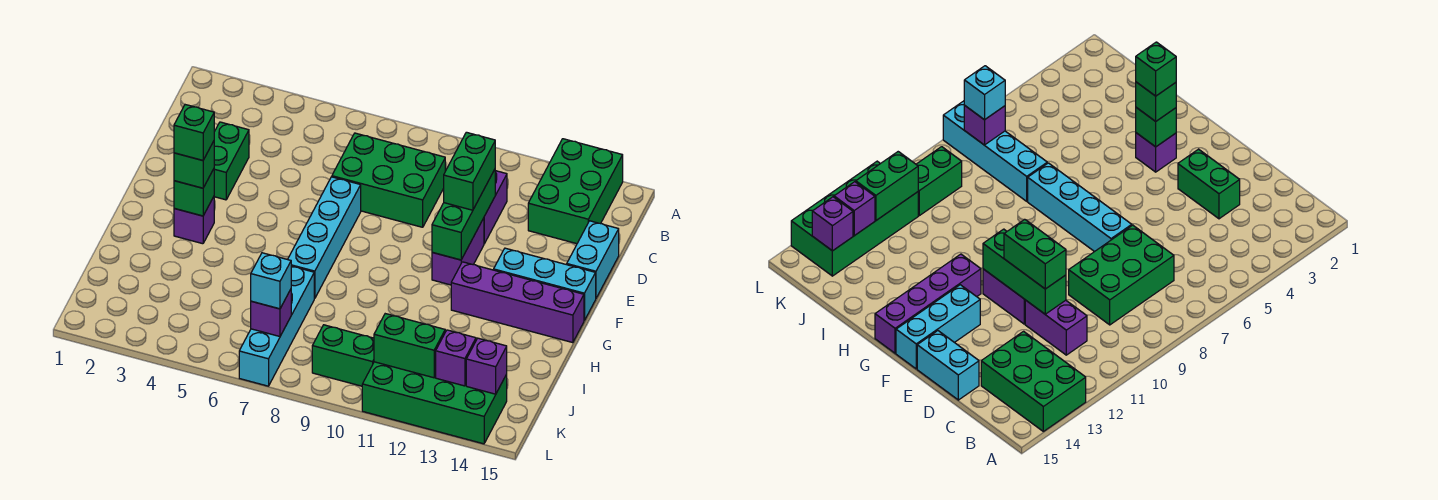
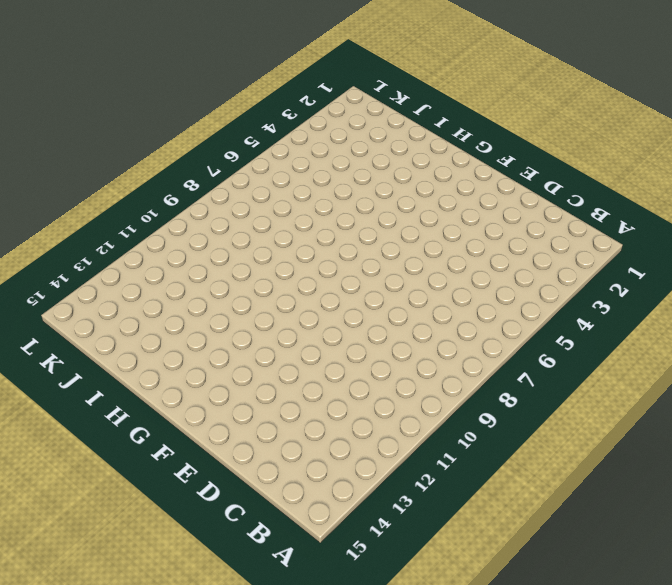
none -> green 2x3 brick [528,139,623,244]
none -> green 2x3 brick [332,133,445,227]
none -> purple 1x2 brick [484,171,507,244]

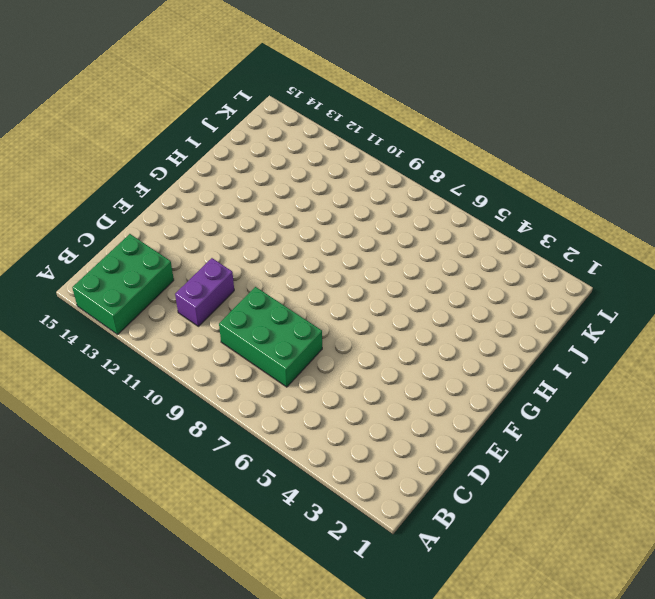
none -> green 1x2 brick [214,122,249,200]
none -> cyan 1x2 brick [567,221,619,298]
none -> cyan 1x4 brick [288,177,361,299]

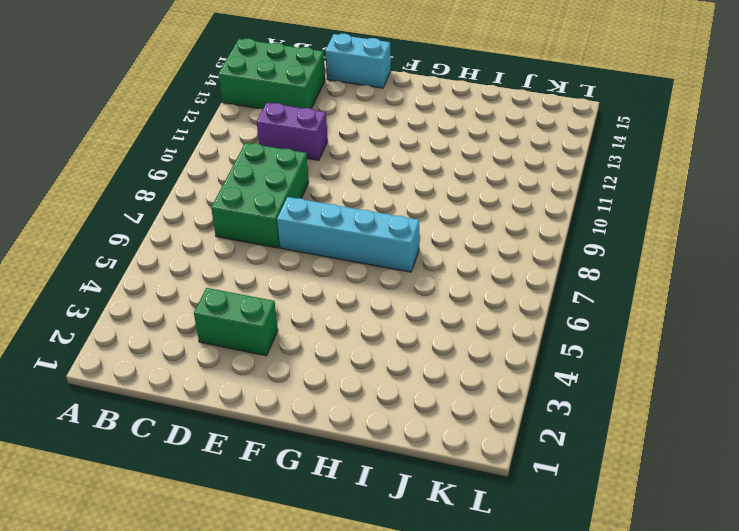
none -> purple 1x2 brick [432,218,484,285]
none -> cyan 1x3 brick [494,248,596,320]
none -> purple 1x1 brick [174,197,214,244]

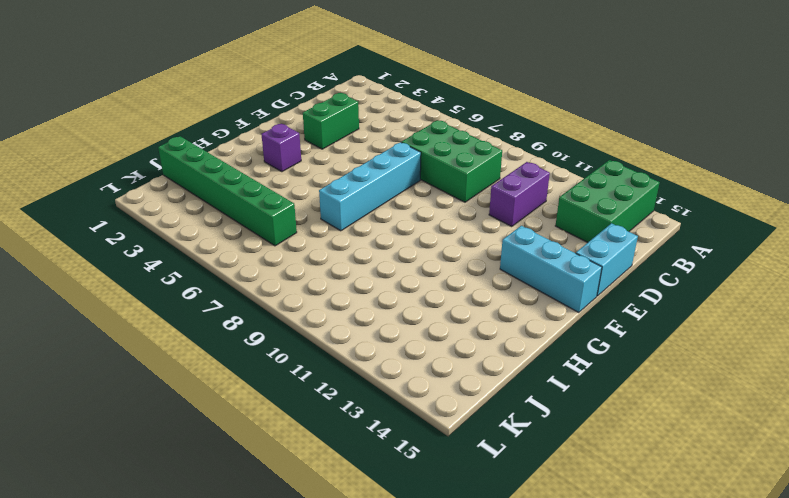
green 1x6 brick [158,136,297,246] -> none
none -> purple 1x2 brick [432,218,484,285]
none -> purple 1x4 brick [451,262,584,343]
none -> cyan 1x4 brick [239,266,314,386]

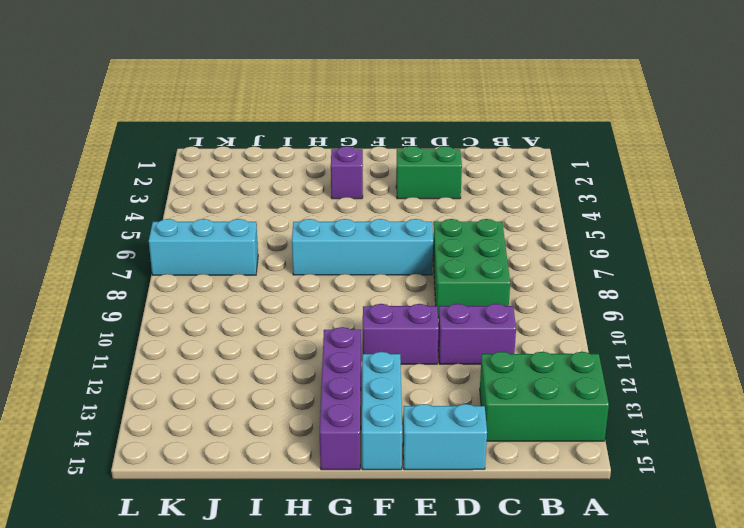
cyan 1x3 brick [149,219,258,275] -> cyan 1x4 brick [239,266,314,386]
none -> green 1x2 brick [312,325,374,386]
none -> green 2x4 brick [362,362,507,444]
none -> green 1x3 brick [432,169,495,260]

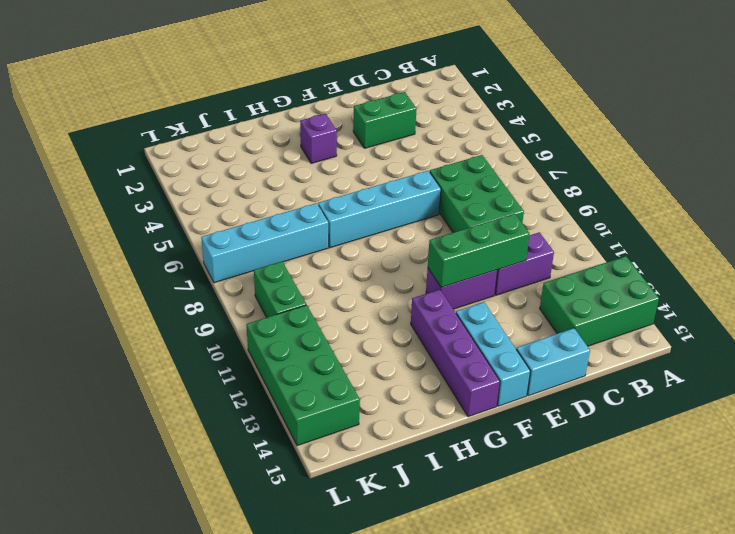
none -> green 1x1 brick [174,169,214,216]
none -> purple 1x1 brick [251,289,291,336]
none -> green 1x2 brick [374,314,445,378]

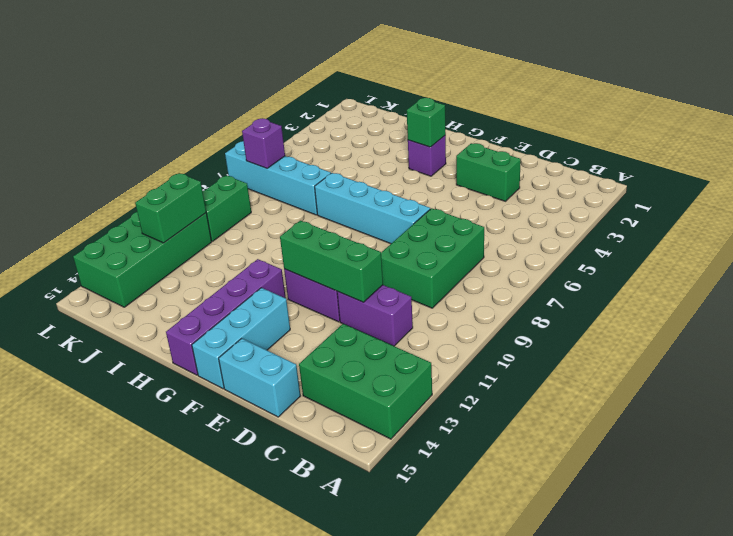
none -> purple 1x1 brick [436,330,476,386]
none -> purple 1x1 brick [466,338,507,394]
none -> green 1x2 brick [444,132,495,210]

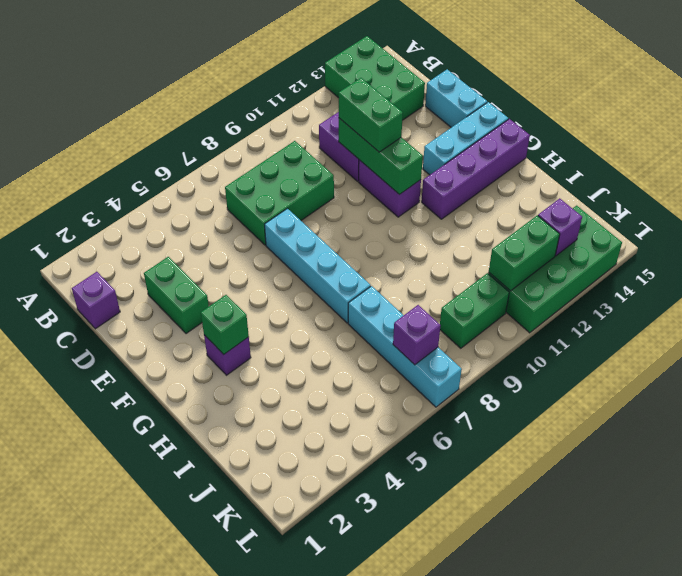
purple 1x1 brick [72,272,120,329] -> purple 1x1 brick moved to [466,338,507,394]
none -> green 1x1 brick [174,141,214,188]
none -> cyan 1x1 brick [251,253,291,309]
none -> green 1x1 brick [174,105,214,160]

